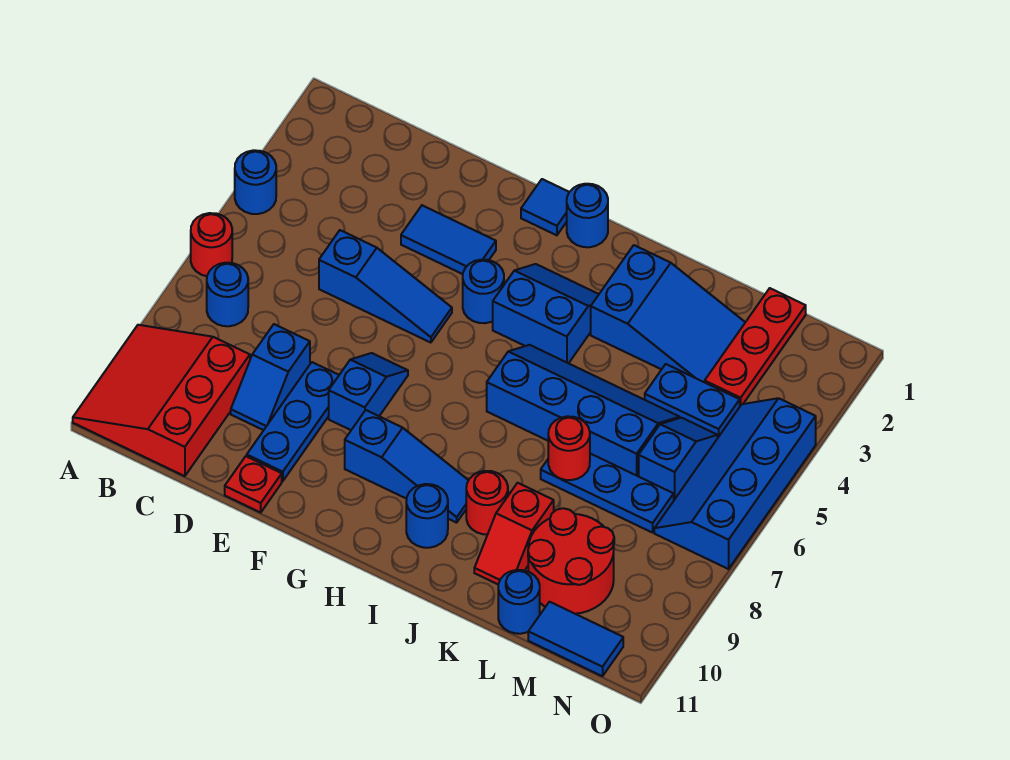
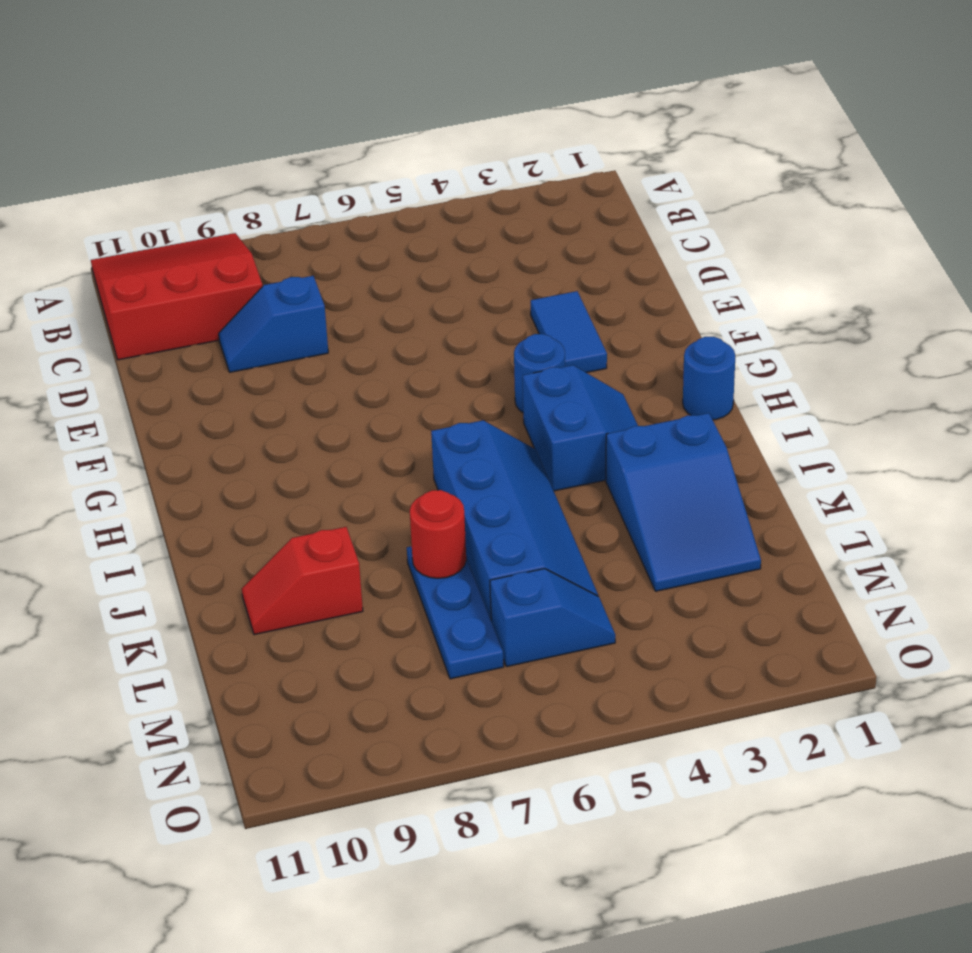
none -> blue 1x1 round brick [235,150,276,214]
none -> red 1x1 round brick [191,213,232,276]
none -> blue 1x1 round brick [207,263,248,326]

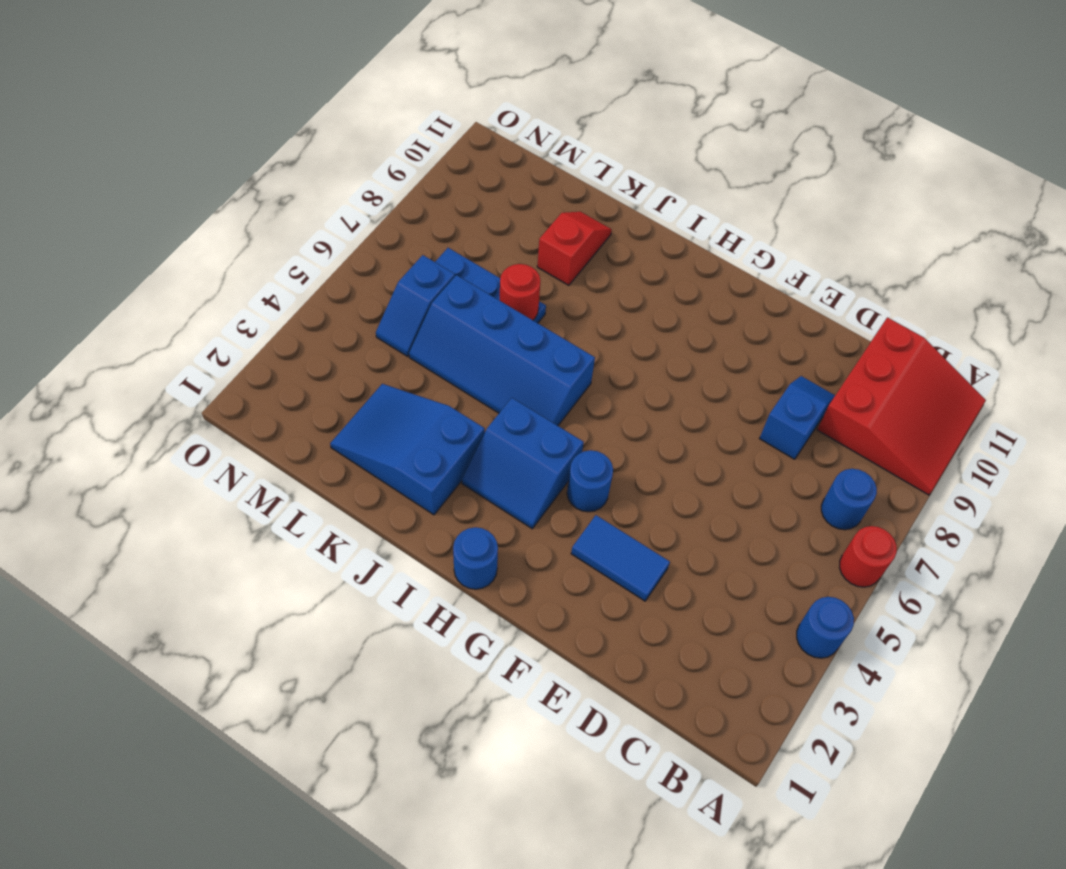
none -> blue 1x3 slope [319,230,452,343]
none -> blue 1x3 plate [247,362,339,481]
none -> red 1x1 plate [225,456,282,512]

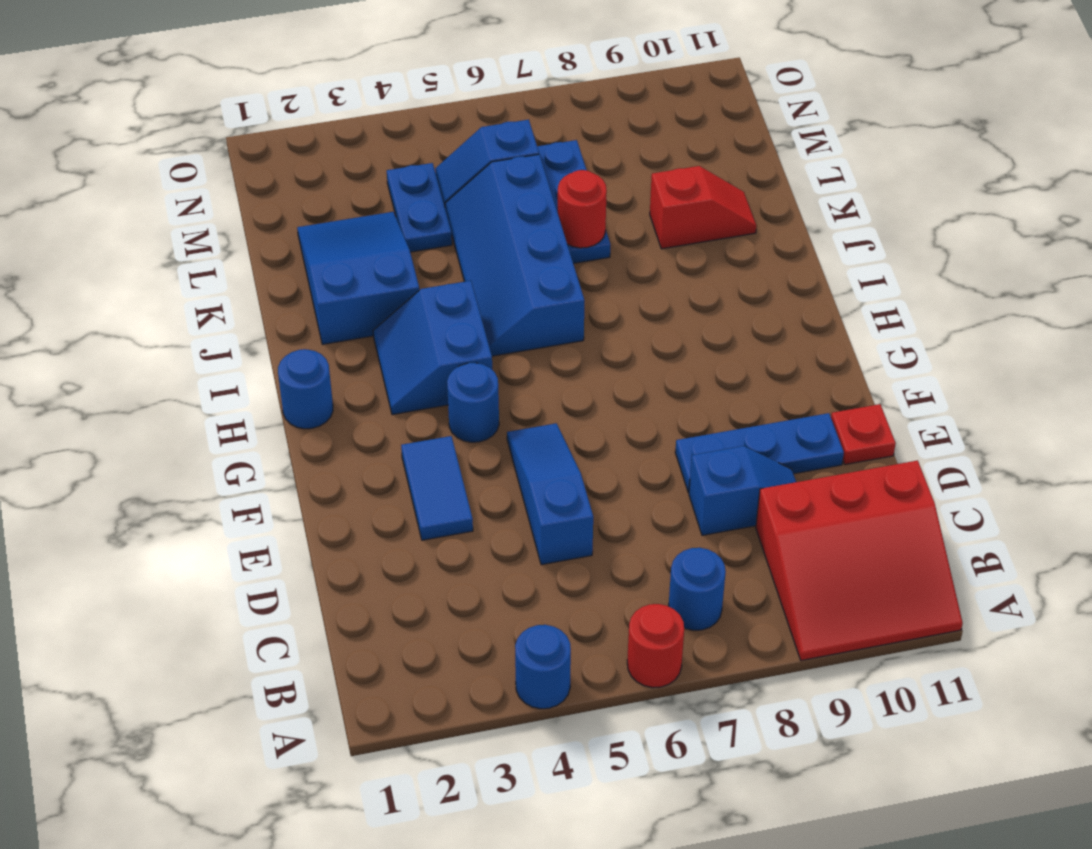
none -> blue 1x2 slope [329,353,408,430]
none -> blue 1x1 tile [521,179,569,235]
none -> blue 1x3 slope [345,410,469,523]

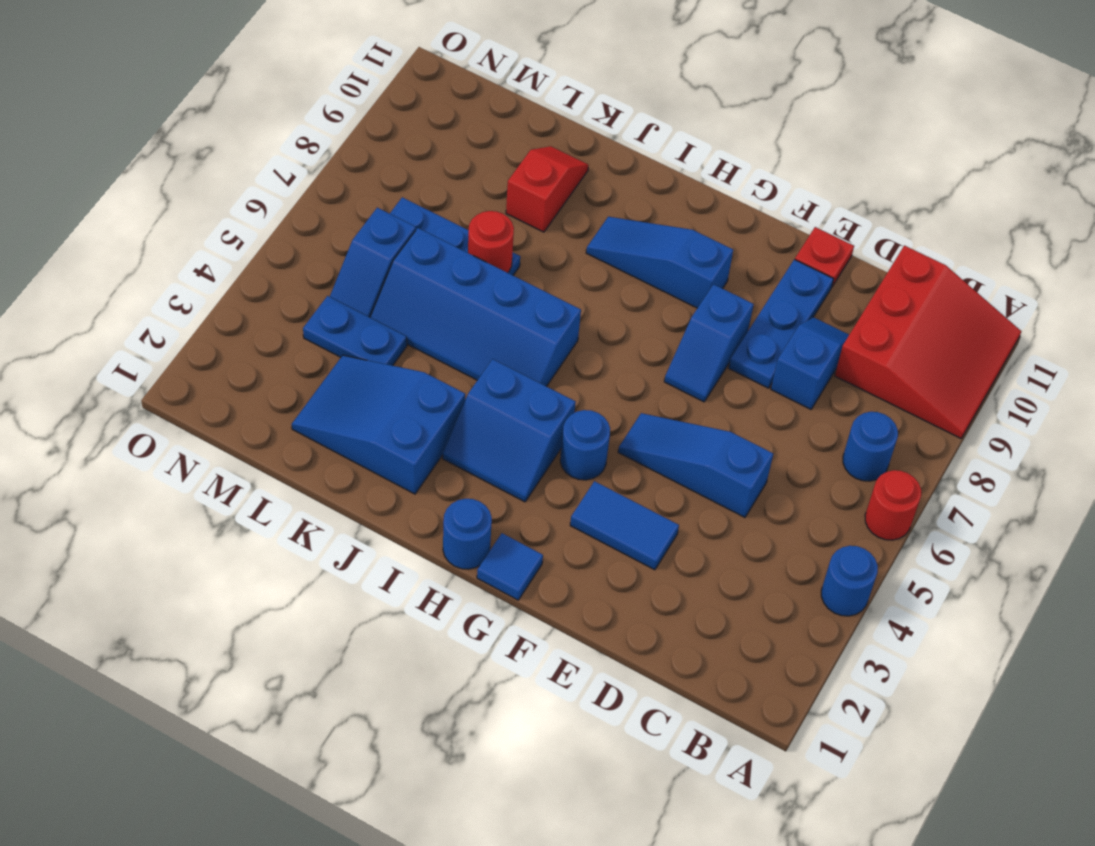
none -> blue 1x1 round brick [406,484,448,548]
none -> red 1x1 round brick [466,471,508,534]
none -> red 2x2 round brick [528,508,614,614]

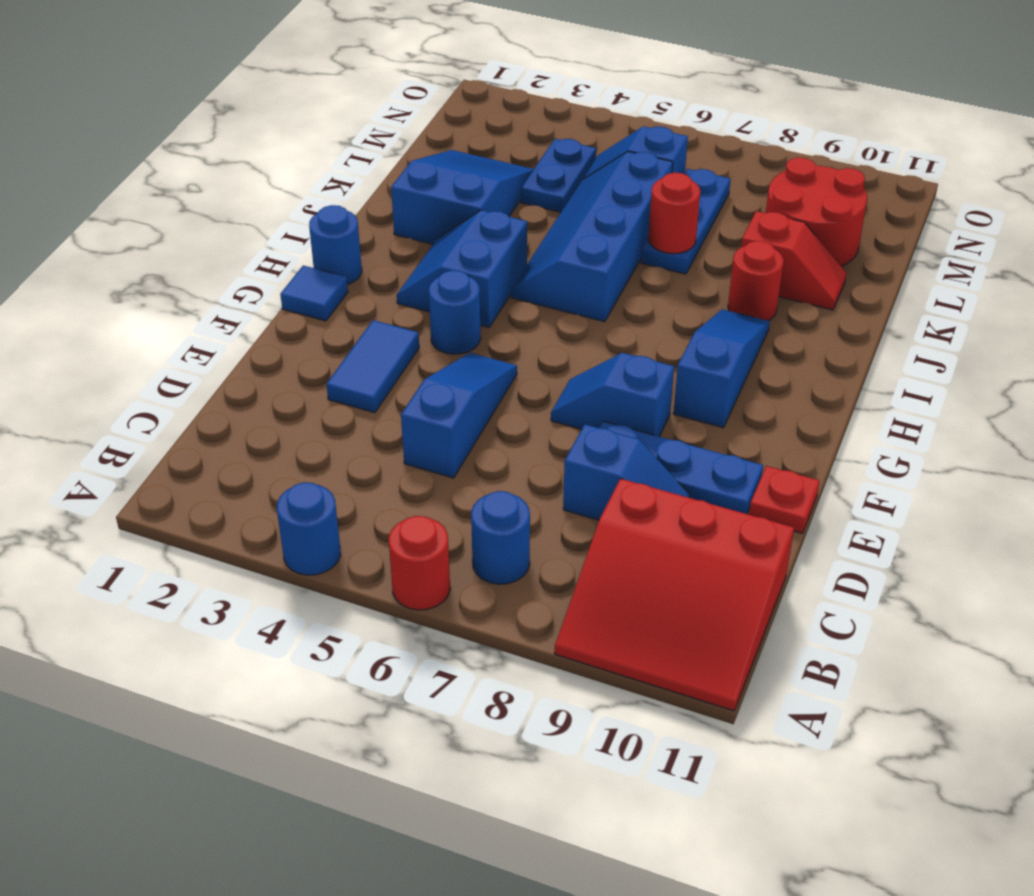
none -> blue 1x1 round brick [406,484,448,548]
none -> blue 1x1 round brick [498,570,540,634]
none -> red 1x3 plate [705,288,806,406]

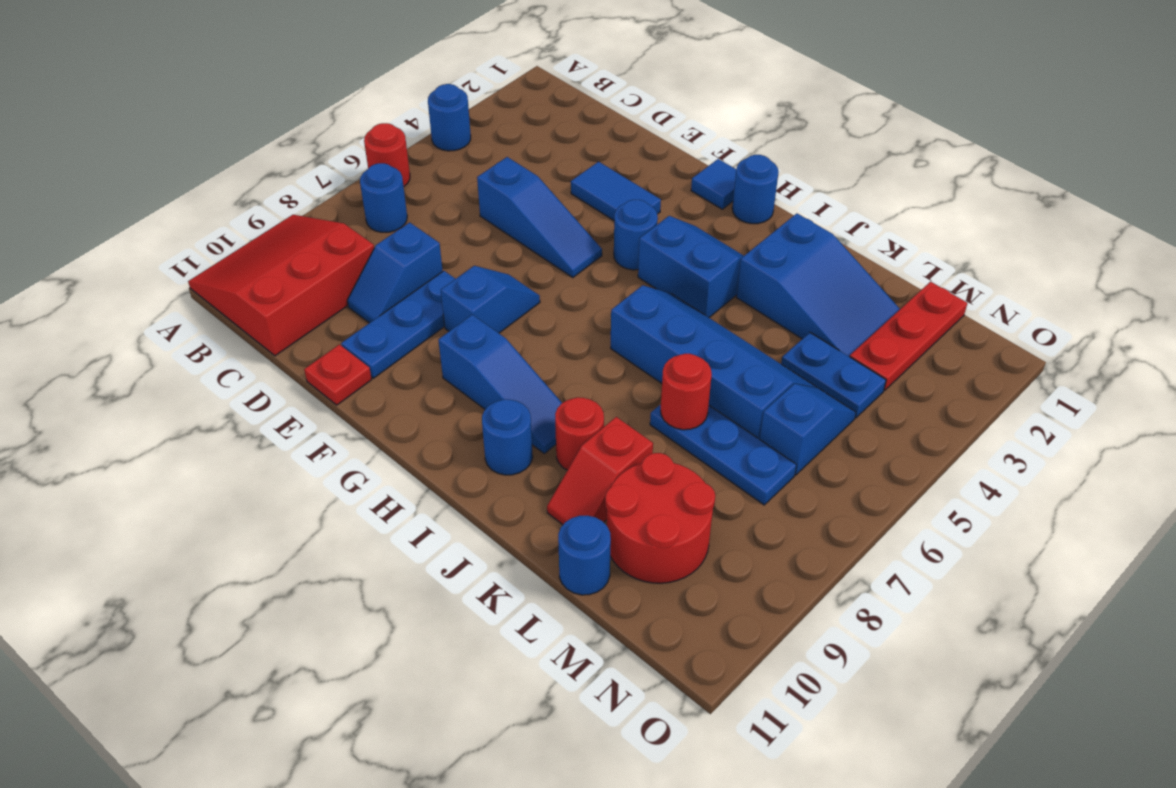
none -> blue 1x2 tile [528,602,623,676]
none -> blue 2x4 slope [654,398,816,569]

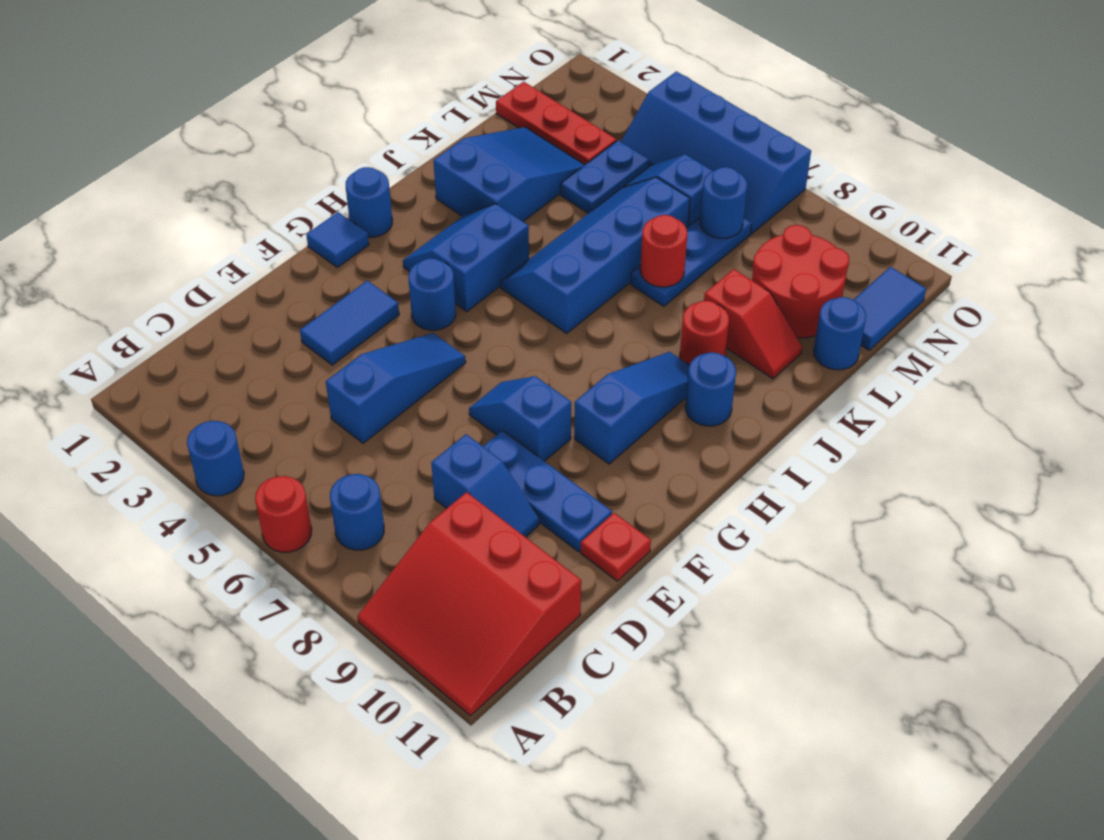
blue 1x1 round brick [700,167,747,238] -> none

